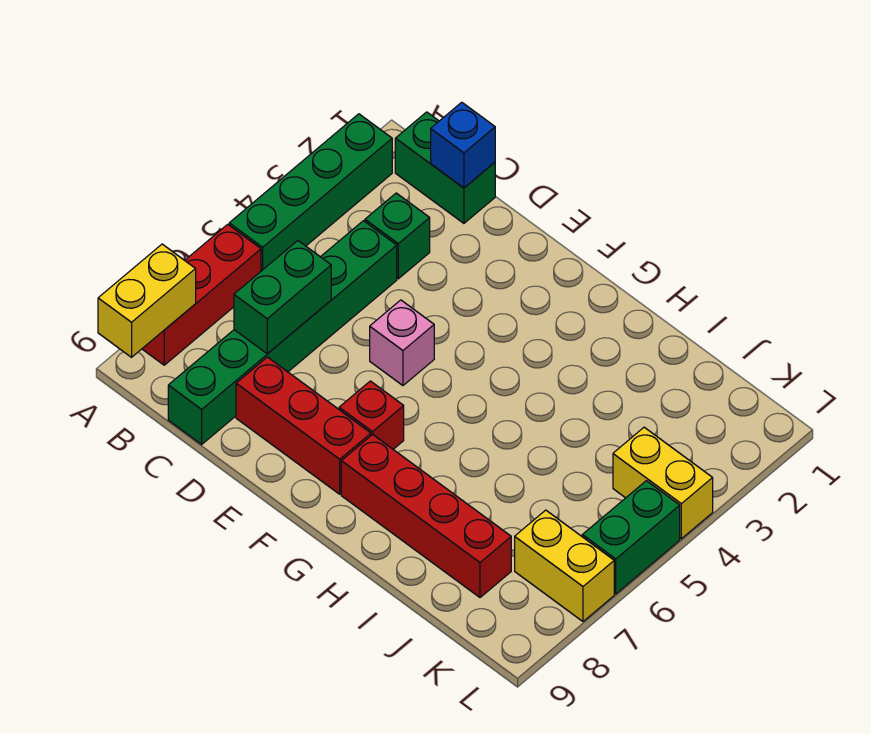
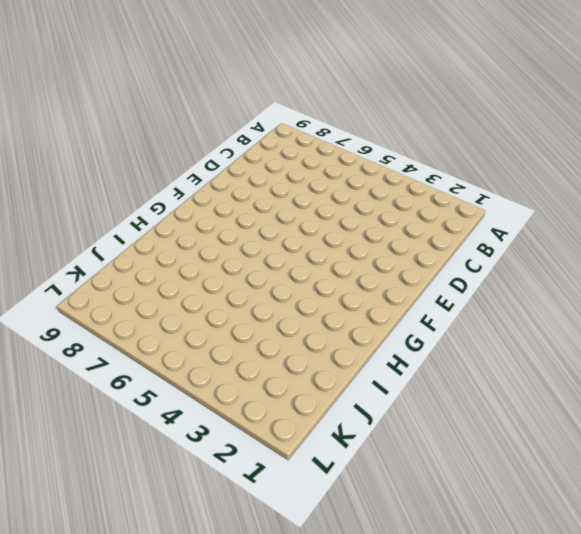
none -> green 1x4 brick [229,114,392,271]
none -> red 1x3 brick [142,224,261,365]
none -> green 1x2 brick [395,112,495,223]

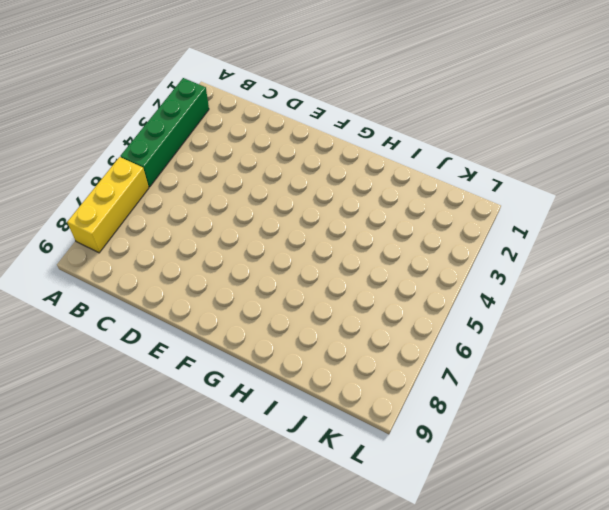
yellow 1x3 brick [67,157,149,253] -> red 1x3 brick [142,224,261,365]
none -> green 1x2 brick [395,112,495,223]
none -> green 1x1 brick [365,193,430,279]
none -> green 1x6 brick [168,221,397,444]

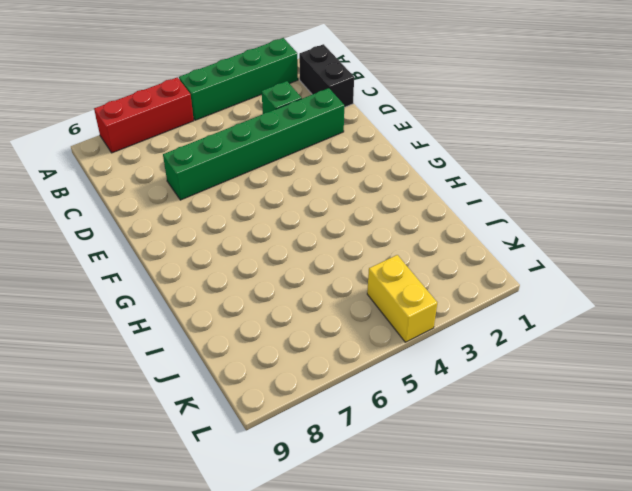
black 1x2 brick [299,44,354,107] -> green 1x2 brick [395,112,495,223]
green 1x6 brick [163,88,344,200] -> green 1x6 brick moved to [168,221,397,444]
none -> red 1x3 brick [236,357,371,494]
none -> pink 1x1 brick [370,300,434,385]
none -> red 1x1 brick [339,381,404,449]

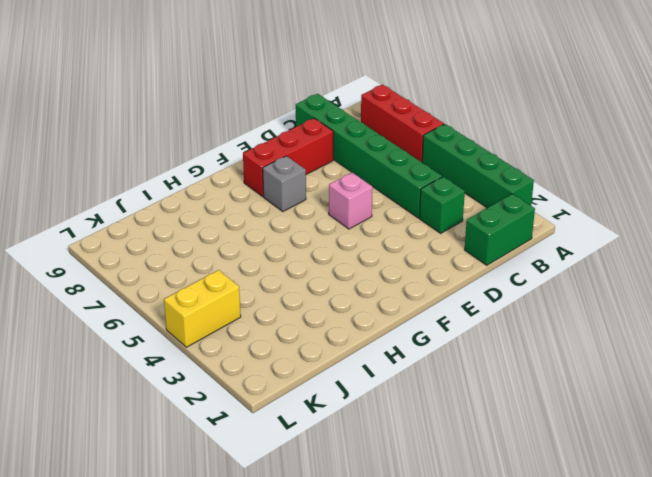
grey 1x1 brick [263,156,306,211] -> red 1x1 brick [339,381,404,449]
none -> red 1x4 brick [341,434,511,597]
none -> yellow 1x2 brick [515,510,614,621]
none -> green 1x2 brick [582,481,680,594]

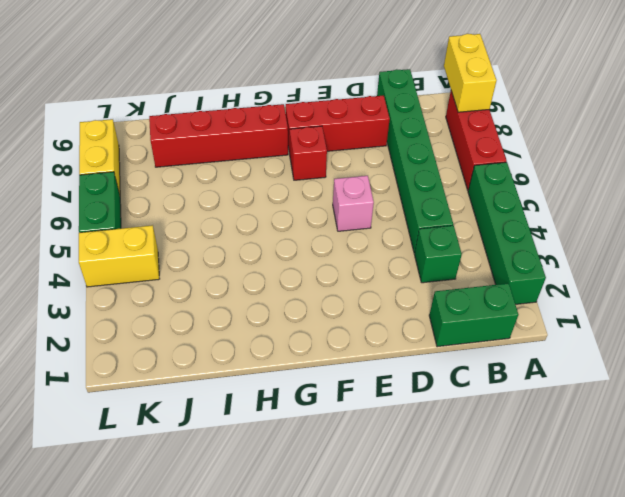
yellow 1x2 brick [79,119,120,194] -> yellow 1x2 brick turned to [515,510,614,621]
none -> blue 1x1 brick [431,102,495,188]
none -> green 1x2 brick [234,241,331,354]

